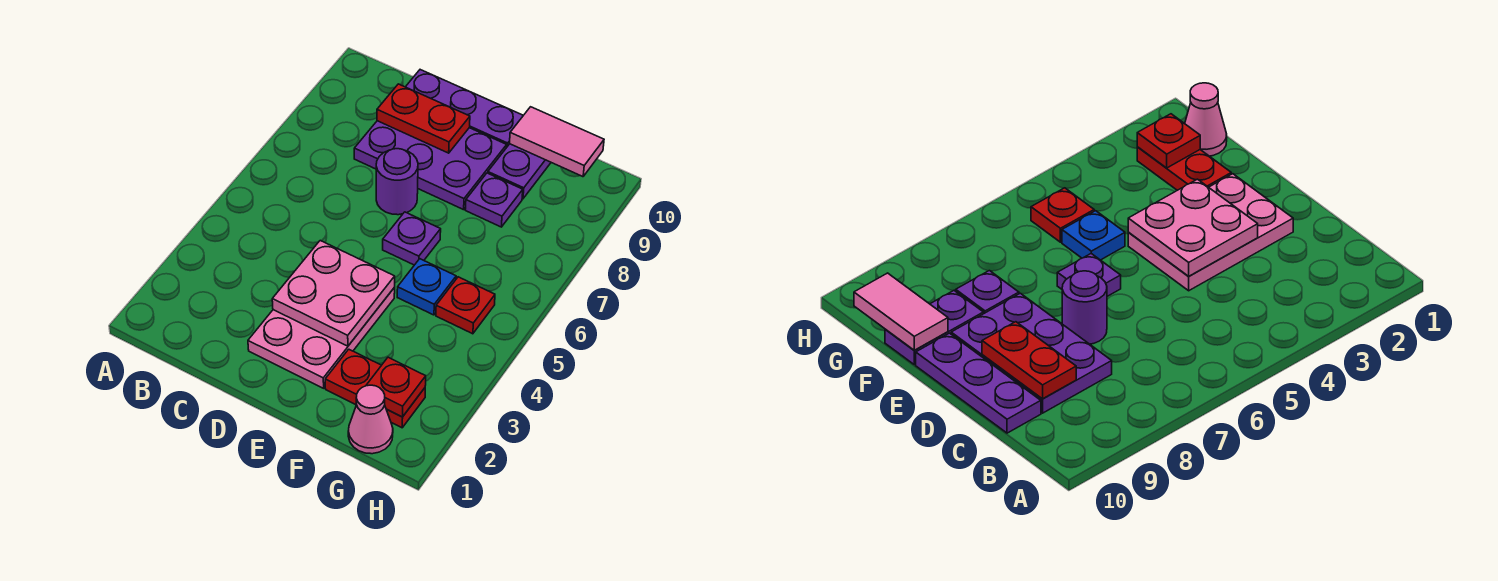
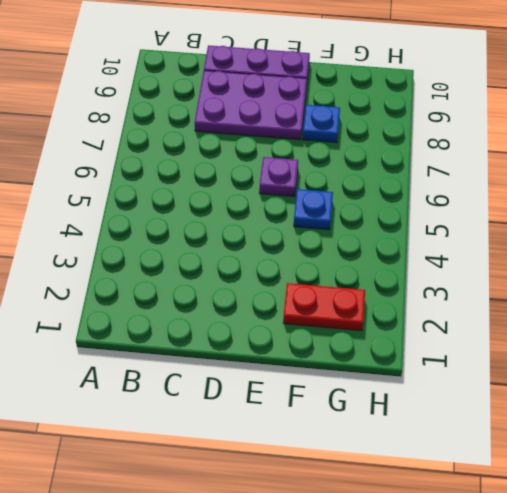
blue 1x1 plate [303,105,340,142] -> purple 1x1 plate [465,173,523,227]
none -> pink 2x3 plate [248,288,395,388]
none -> purple 1x1 round brick [376,149,418,215]
none -> purple 1x2 plate [488,144,551,199]

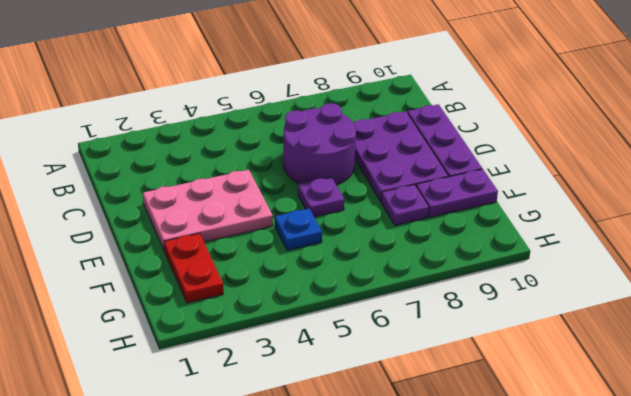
purple 2x2 round brick [283,103,356,185] -> purple 1x1 round brick [376,149,418,215]
none -> pink 1x1 cone [348,385,393,454]
none -> red 1x1 plate [436,277,495,334]
none -> red 1x2 plate [377,84,470,153]

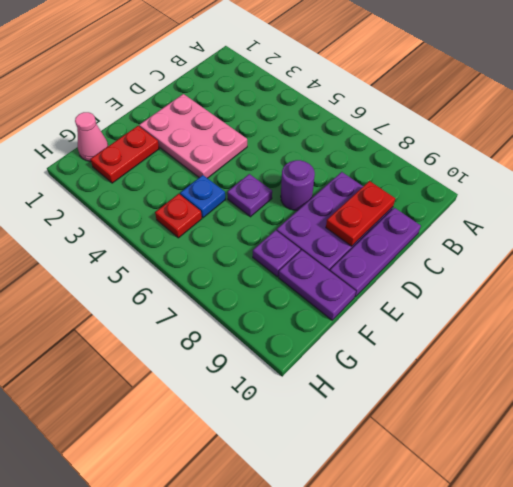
none -> pink 2x2 plate [272,241,395,346]
none -> pink 1x2 tile [510,107,604,177]
none -> red 1x1 plate [366,357,426,417]

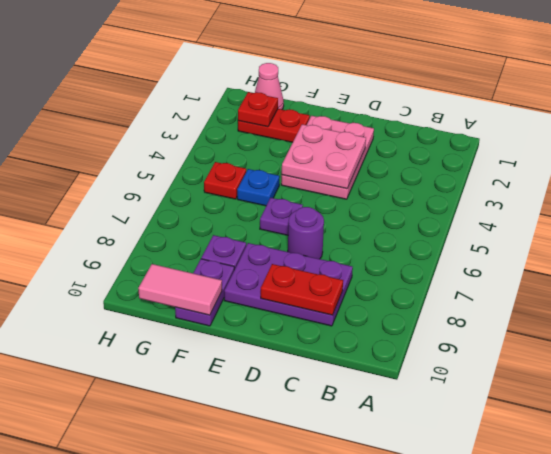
none -> purple 1x3 plate [406,70,523,146]

